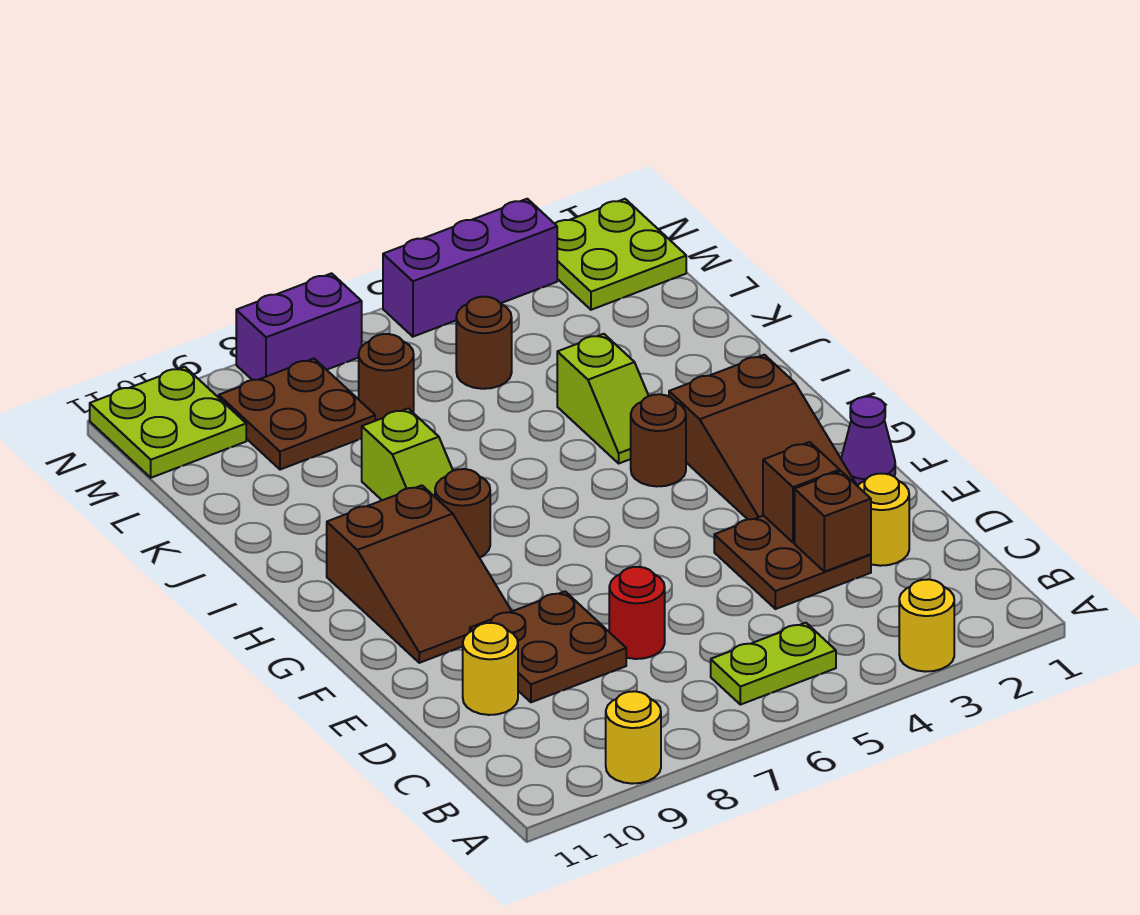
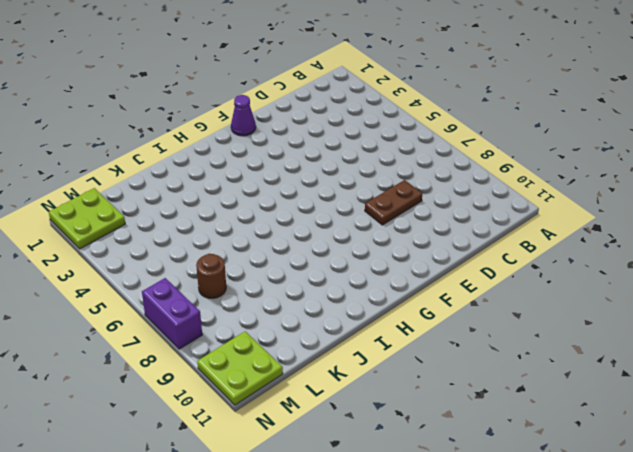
brown 1x2 plate [365,180,422,225] -> brown 2x2 plate [470,591,626,702]
none -> yellow 1x1 round brick [899,579,954,672]
none -> yellow 1x1 round brick [606,691,661,784]
none -> lime 1x2 plate [711,623,836,705]

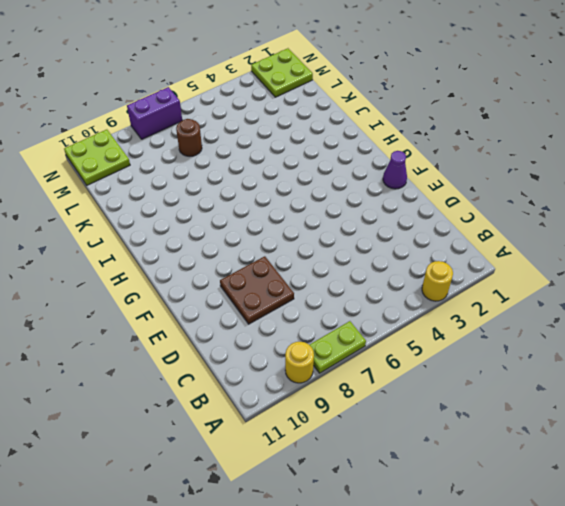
lime 1x2 plate [310,321,366,373] -> lime 1x2 plate moved to [711,623,836,705]
none -> yellow 1x1 round brick [858,474,909,566]
none -> brown 2x2 plate [714,516,871,609]
none -> red 1x1 round brick [609,567,665,659]

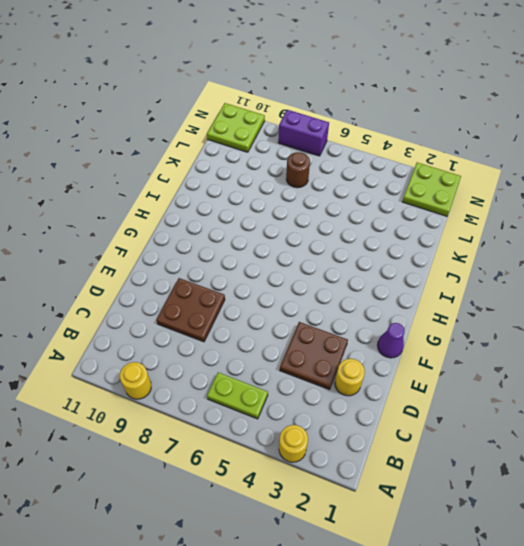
none -> red 1x1 round brick [609,567,665,659]
none -> yellow 1x1 round brick [463,623,518,715]
none -> brown 2x3 slope [669,355,856,519]

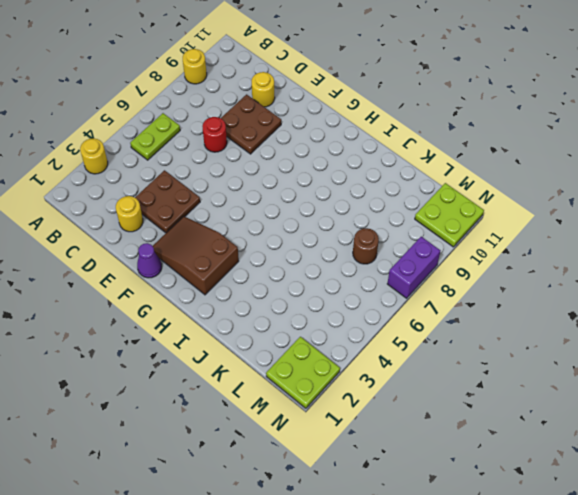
none -> brown 2x3 slope [327,485,512,663]
none -> brown 1x1 round brick [631,394,686,486]
none -> brown 1x1 round brick [435,469,490,558]

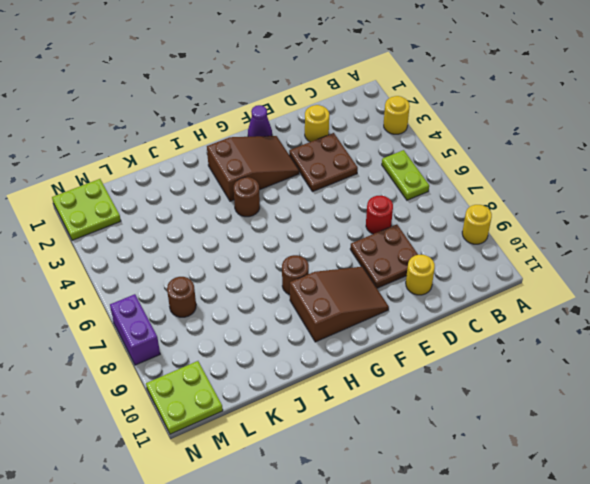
none -> lime 1x2 slope [557,334,648,463]
none -> lime 1x2 slope [362,409,453,500]
none -> brown 1x1 round brick [456,297,512,389]

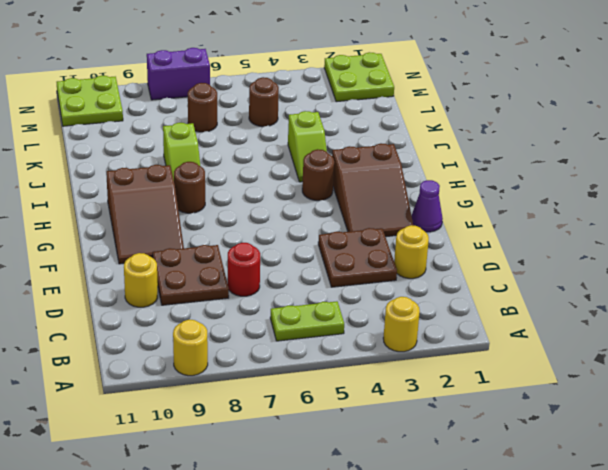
none -> brown 2x2 plate [219,359,375,470]
none -> purple 1x3 brick [383,199,557,337]
none -> brown 1x1 brick [795,471,871,572]

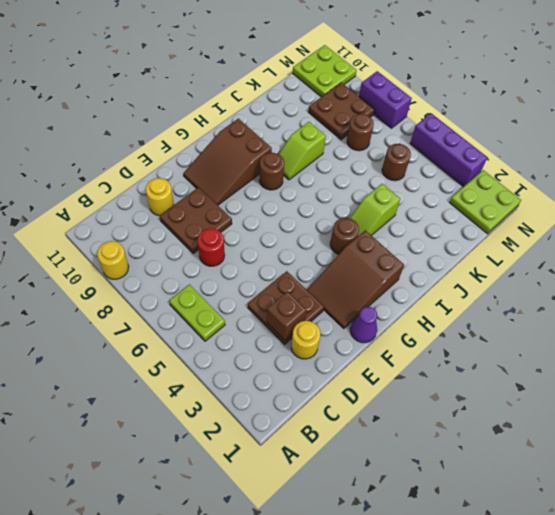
none -> yellow 1x1 round brick [899,579,954,672]
none -> brown 1x1 brick [763,442,840,543]

